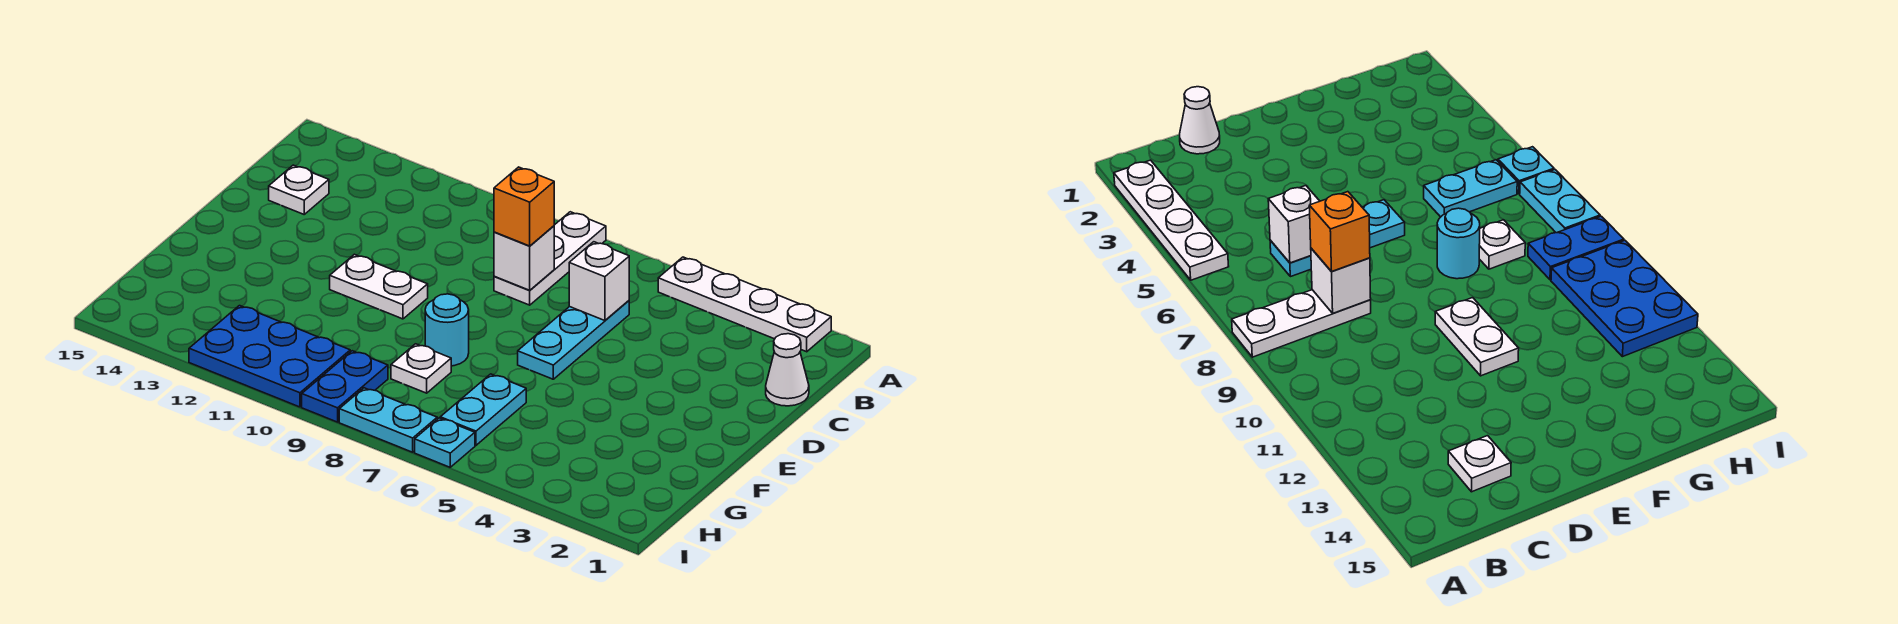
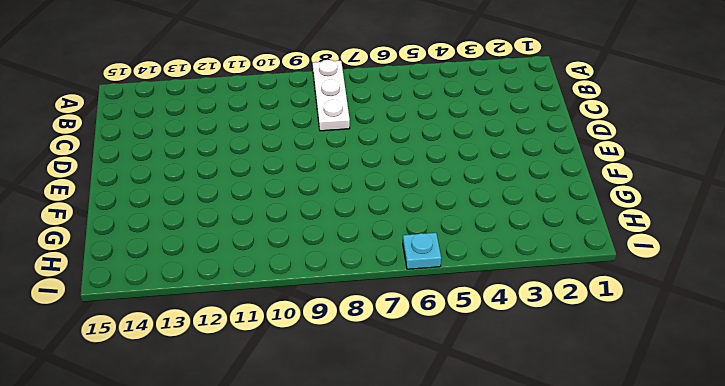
none -> white 1x4 plate [658,257,831,352]
none -> white 1x1 cone [766,334,809,406]
none -> cyan 1x3 plate [518,301,629,379]

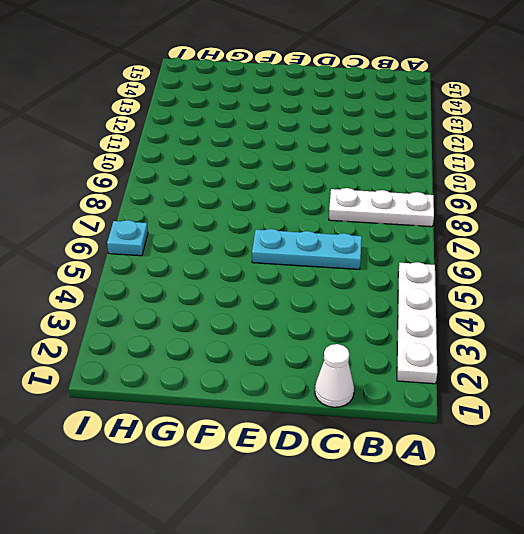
none -> white 1x1 plate [269,165,329,214]
none -> white 1x2 plate [330,254,428,319]
none -> cyan 1x1 round brick [425,294,469,366]

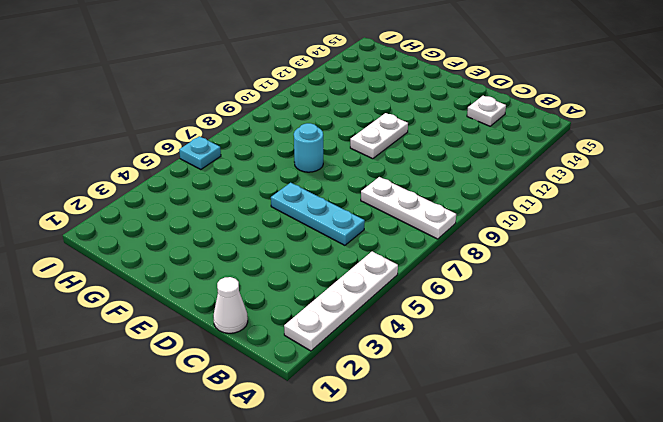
none -> cyan 1x2 plate [440,374,526,445]
none -> white 1x1 plate [391,344,451,393]
none -> blue 1x2 plate [302,351,388,422]

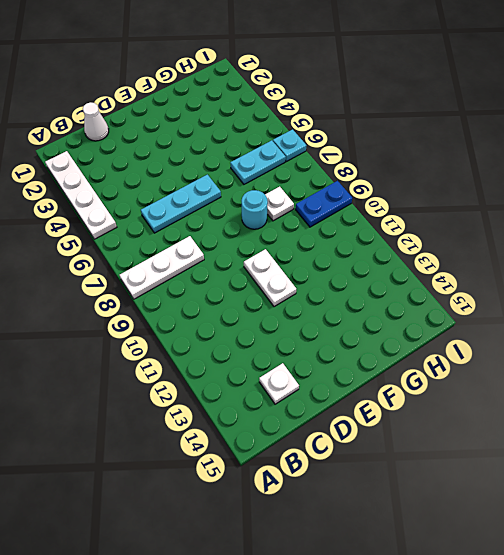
none -> blue 2x3 plate [189,306,350,407]
none -> cyan 1x2 plate [339,388,437,452]
none -> white 1x1 brick [569,242,629,321]

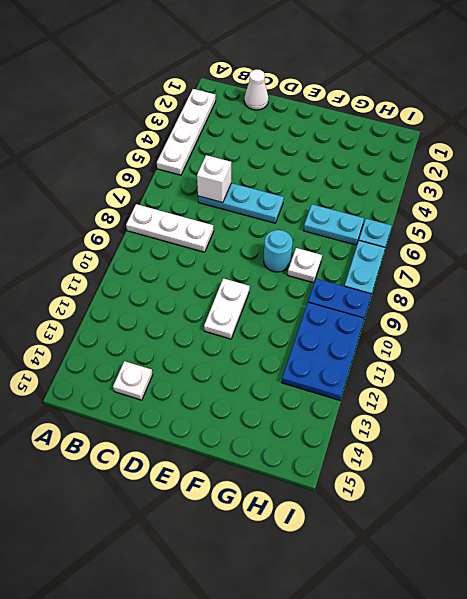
none -> white 1x1 brick [494,226,554,290]
none -> orange 1x1 brick [494,167,554,246]

